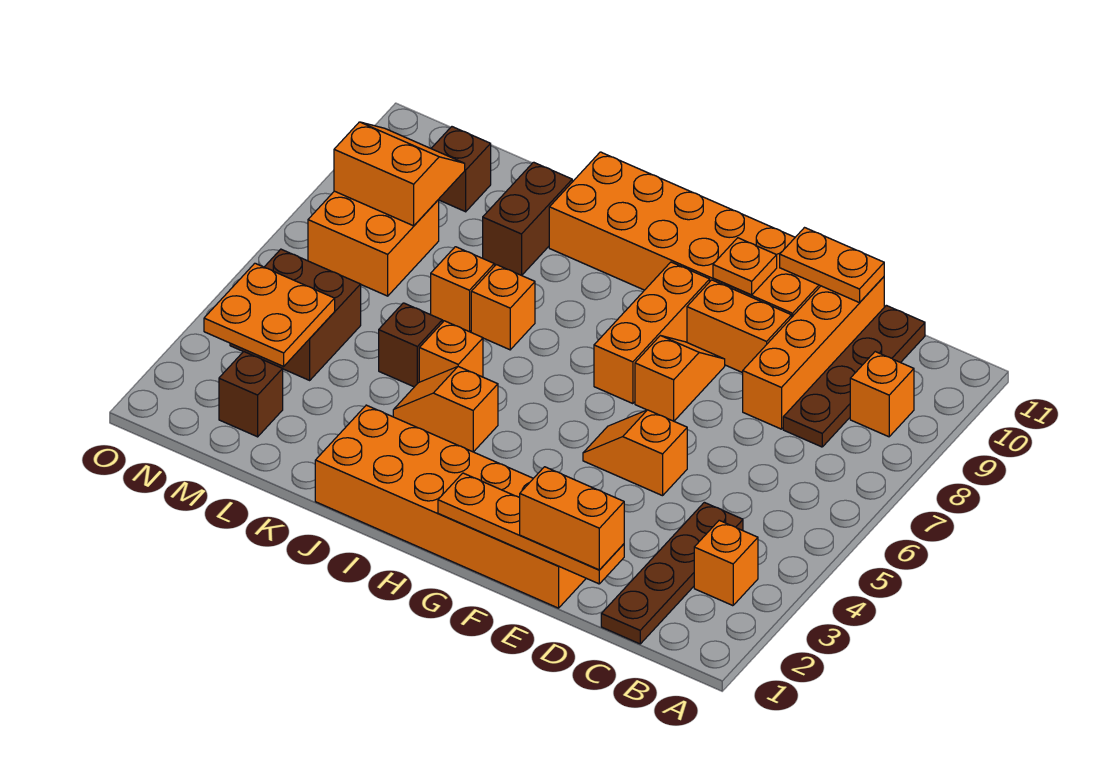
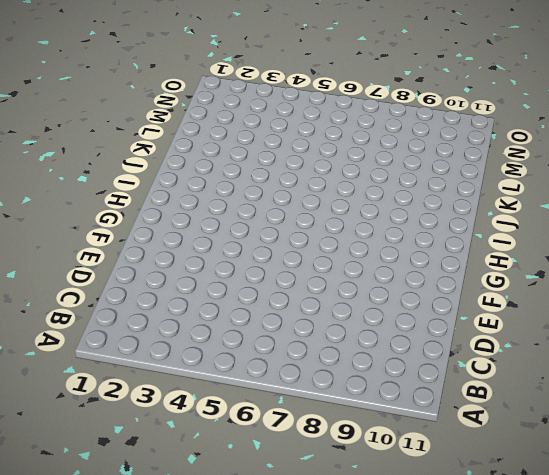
none -> orange 1x1 brick [694,520,758,606]
none -> orange 1x1 brick [850,352,914,437]
none -> brown 1x4 plate [601,502,743,644]

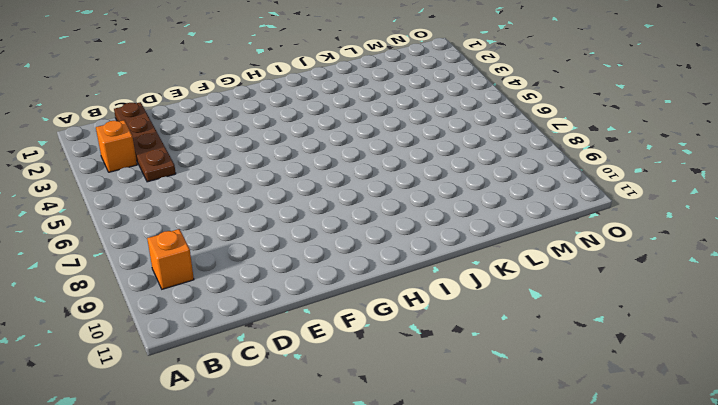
none -> brown 1x4 plate [783,305,925,447]
none -> orange 1x4 brick [743,277,884,429]
none -> orange 2x6 brick [315,405,586,608]

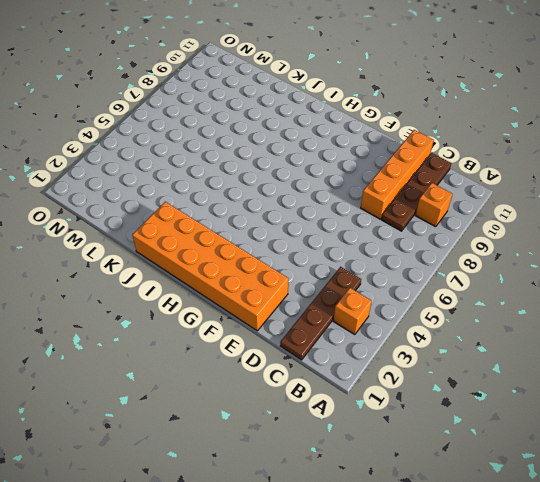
none -> orange 1x2 slope [583,410,687,496]
none -> orange 1x2 brick [687,280,791,373]
none -> orange 2x6 brick [549,152,820,318]

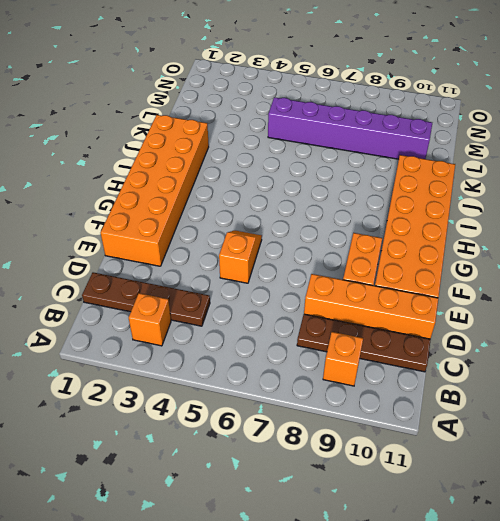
purple 1x6 brick [268,97,432,159] -> none
none -> orange 1x2 slope [635,336,725,421]
none -> orange 1x3 brick [594,262,710,404]
none -> orange 1x2 slope [393,367,498,452]

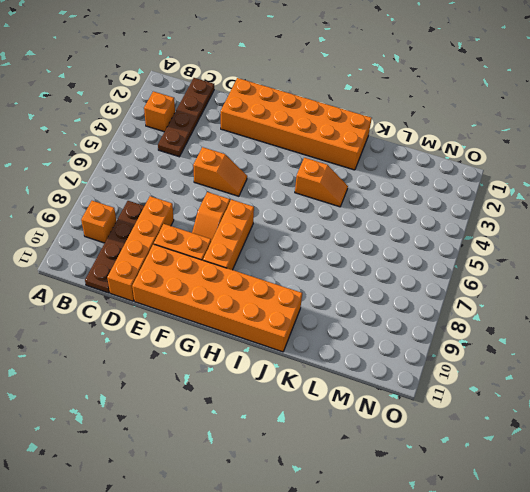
none -> orange 1x1 brick [419,321,483,382]
none -> orange 1x1 brick [471,265,535,350]
none -> brown 1x1 brick [379,303,442,387]

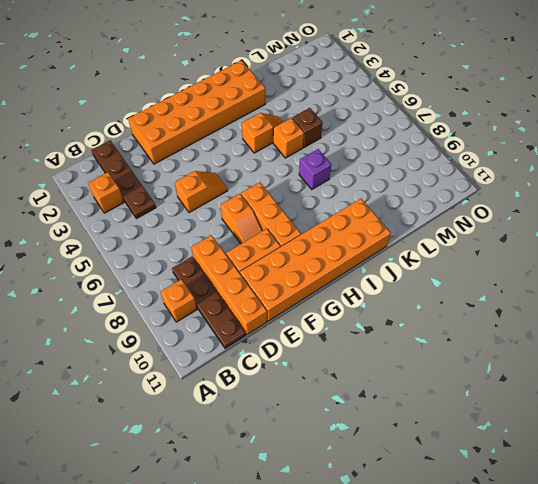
purple 1x1 brick [299,149,331,189] -> orange 1x1 brick [471,265,535,350]
none -> orange 1x1 brick [431,247,494,332]
none -> brown 1x2 brick [483,162,572,275]
none -> brown 1x1 brick [219,352,283,437]

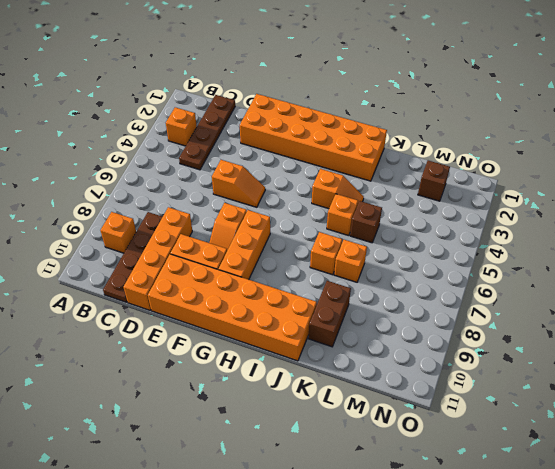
none -> brown 2x2 brick [230,249,361,380]
none -> orange 2x2 brick [308,191,439,296]
none -> brown 1x1 brick [431,127,491,212]

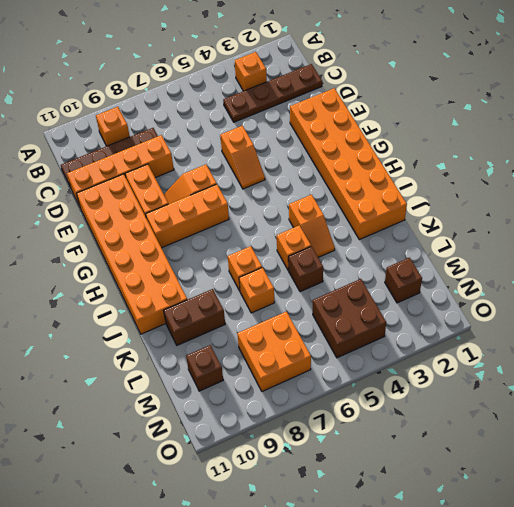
none -> orange 1x4 plate [438,473,624,584]
none -> orange 1x2 plate [780,228,884,303]
none -> orange 1x1 plate [713,238,777,295]

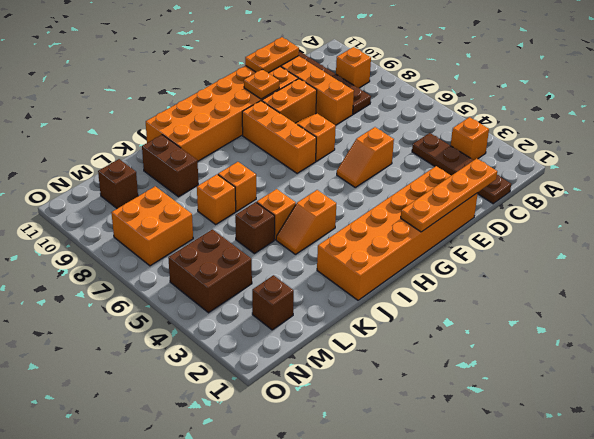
none -> orange 2x2 plate [204,263,335,366]
none -> orange 2x2 slope [334,122,465,226]
none -> orange 1x2 brick [520,467,624,570]

